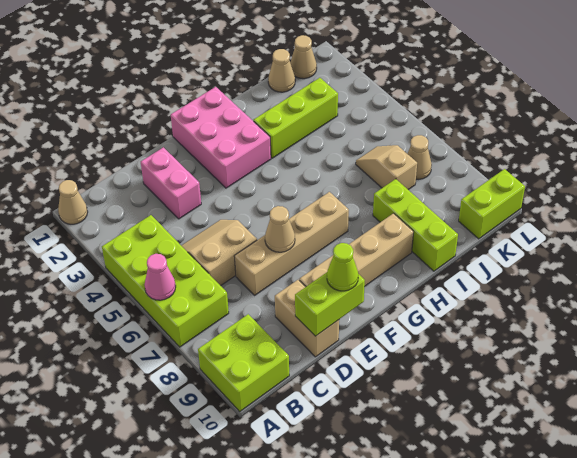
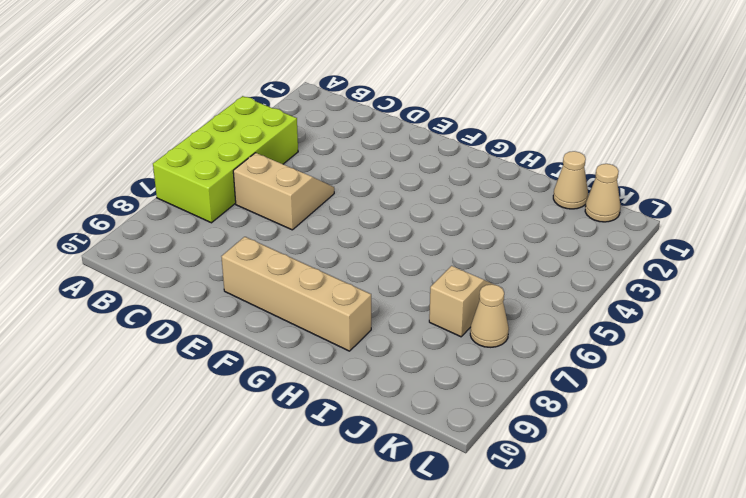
none -> tan 1x1 cone [58,180,88,224]
none -> lime 2x2 brick [198,314,289,411]
none -> pink 1x2 brick [141,147,201,219]

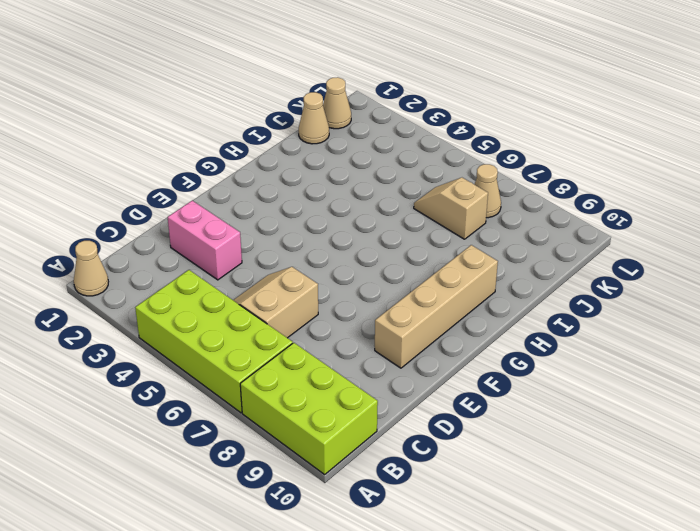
lime 2x3 brick [240,343,378,474] -> lime 2x2 brick [198,314,289,411]
none -> tan 1x4 brick [234,192,349,295]
none -> tan 1x2 brick [275,280,339,357]
none -> pink 2x3 brick [171,87,271,188]

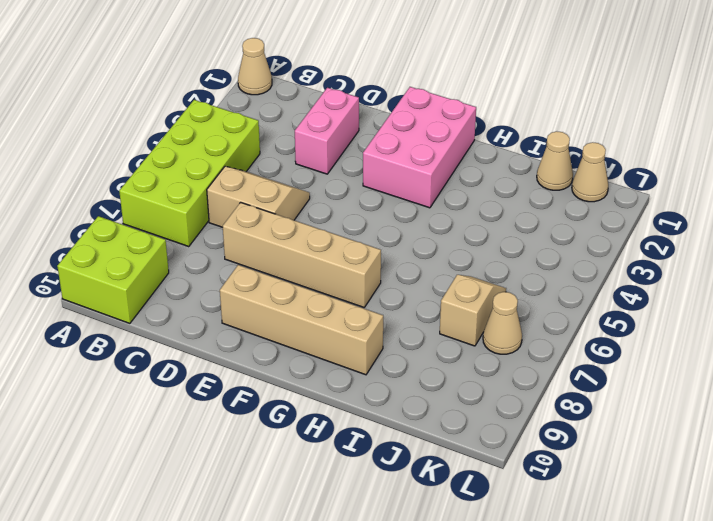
none -> tan 1x2 brick [275,280,339,357]
none -> lime 1x3 brick [253,78,338,158]
none -> lime 1x3 brick [373,179,458,271]

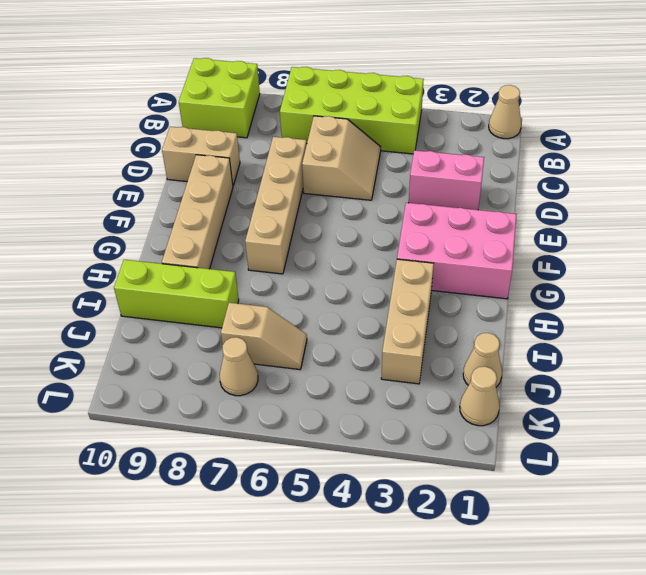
tan 1x3 brick [381,259,434,384] -> lime 1x3 brick [253,78,338,158]
none -> lime 1x2 brick [459,169,525,239]
none -> pink 1x1 cone [145,254,176,300]
none -> lime 1x2 brick [295,272,365,336]

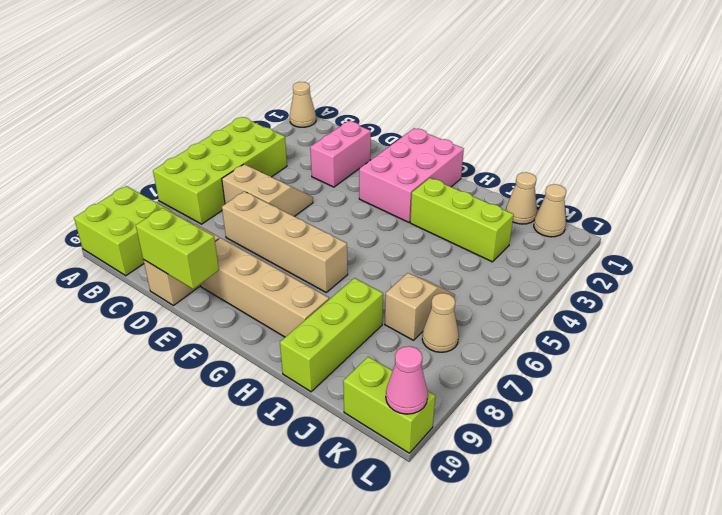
pink 1x1 cone [386,346,428,414] -> pink 1x1 cone moved to [145,254,176,300]
none -> tan 1x1 cone [265,206,295,252]
none -> lime 1x1 cone [327,243,358,291]

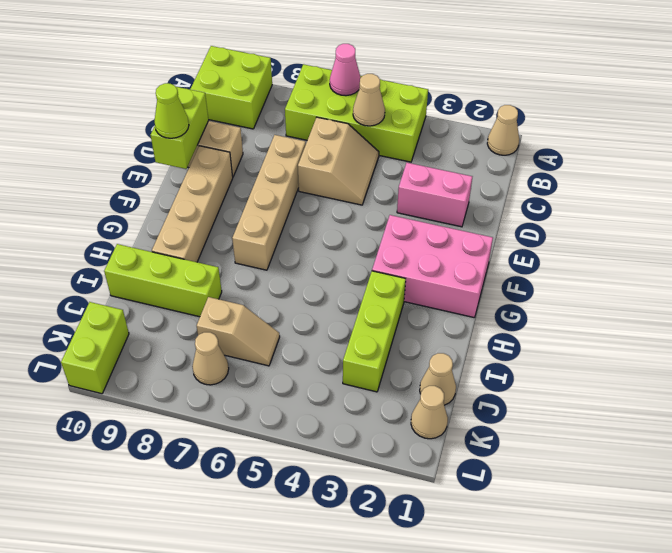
tan 1x1 cone [353,74,385,126] -> tan 1x1 cone moved to [265,206,295,252]

